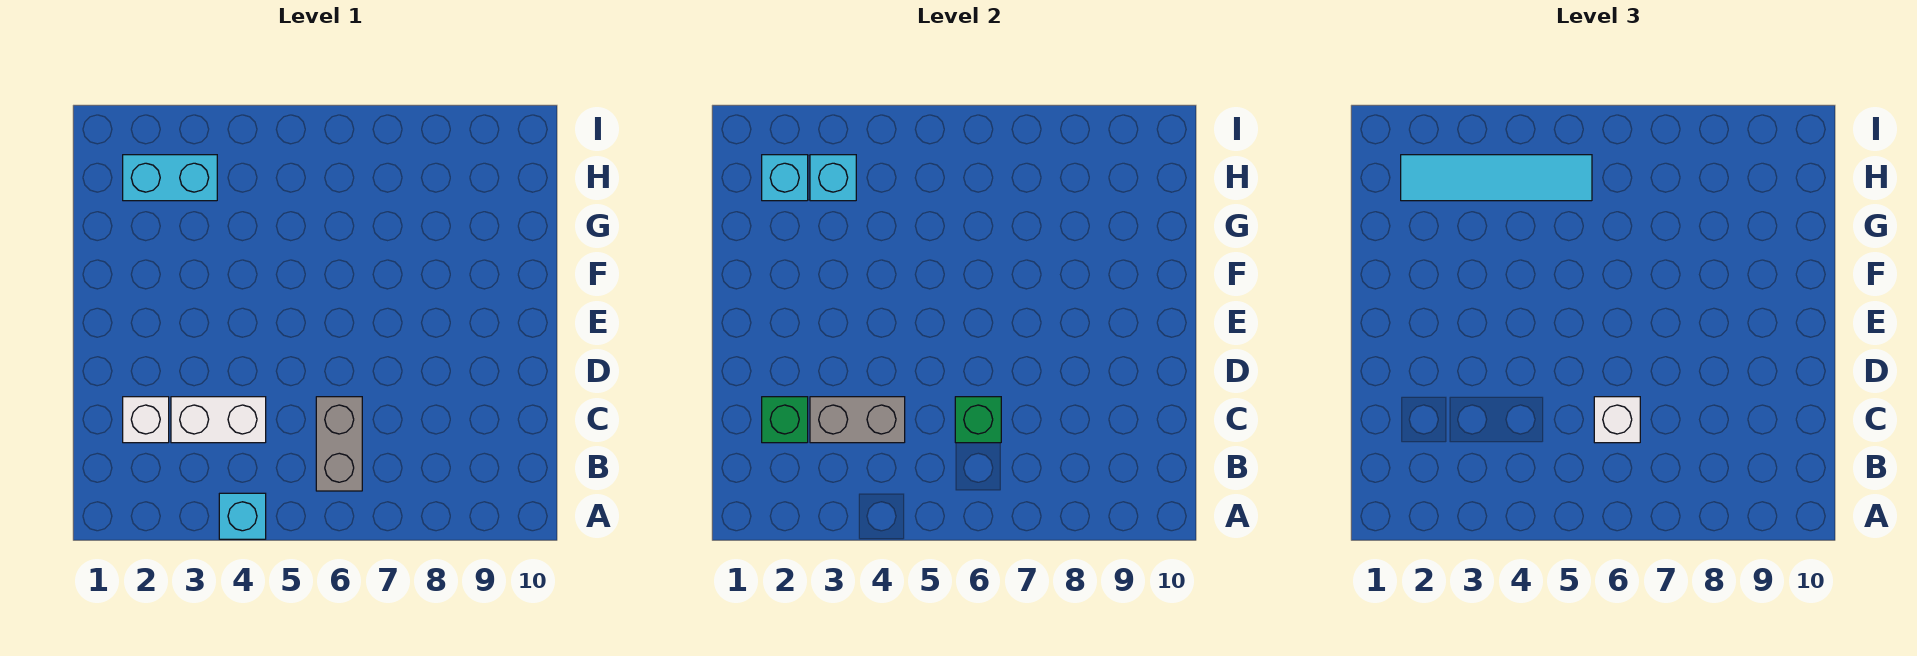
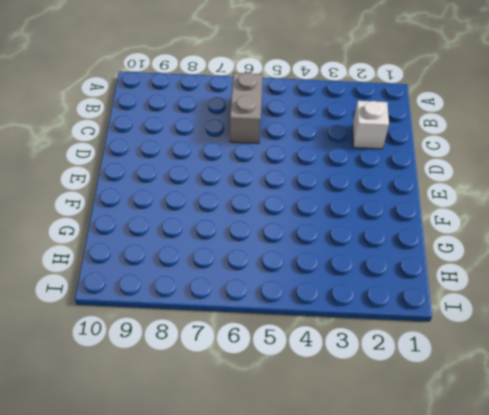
none -> cyan 1x1 brick [219,493,266,539]
none -> white 1x2 brick [171,397,266,443]
none -> cyan 1x2 brick [123,155,217,201]

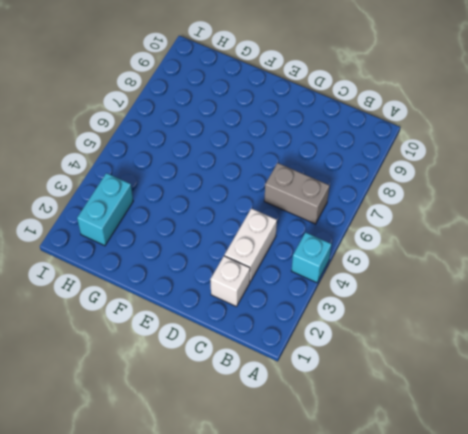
none -> green 1x1 brick [762,397,808,443]
none -> grey 1x2 brick [810,397,905,443]
none -> green 1x1 brick [955,397,1001,443]

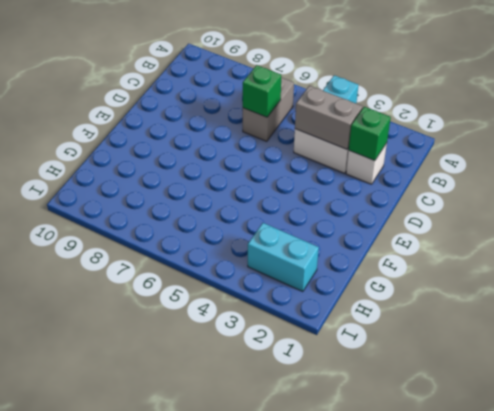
none -> cyan 1x1 brick [762,155,808,201]
none -> cyan 1x1 brick [810,155,856,201]
none -> white 1x1 brick [1594,397,1640,443]

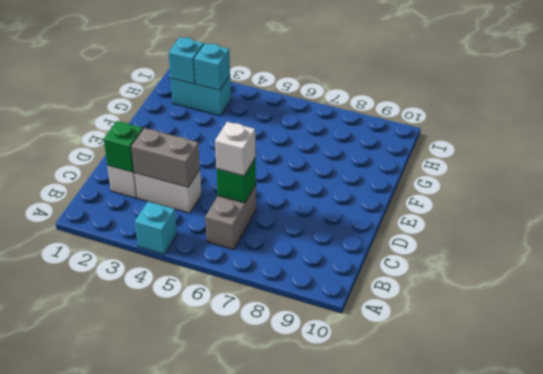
none -> cyan 1x4 tile [1401,155,1592,201]

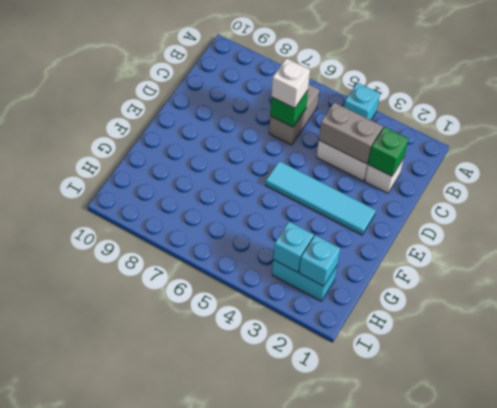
cyan 1x4 tile [266,161,376,235] -> cyan 1x4 tile moved to [1401,155,1592,201]

